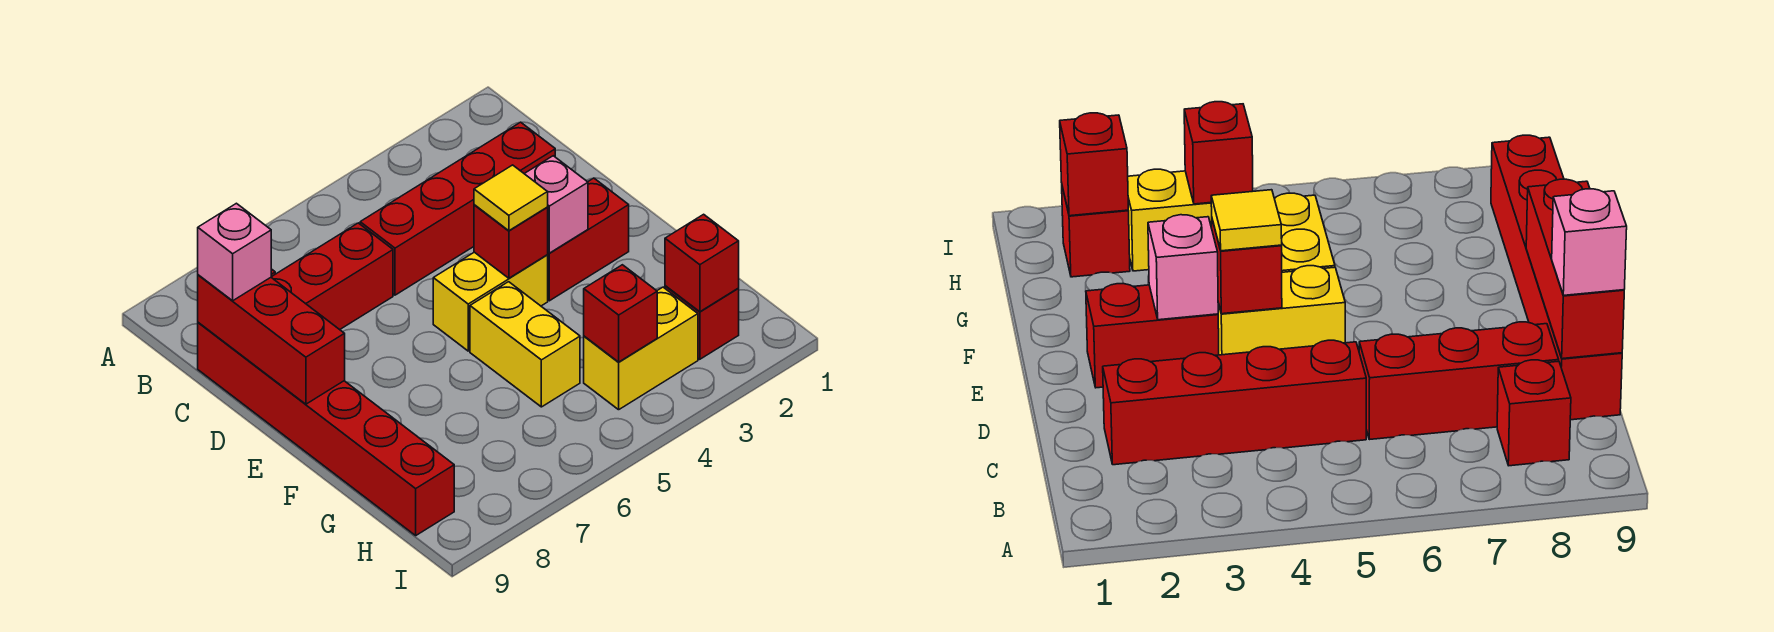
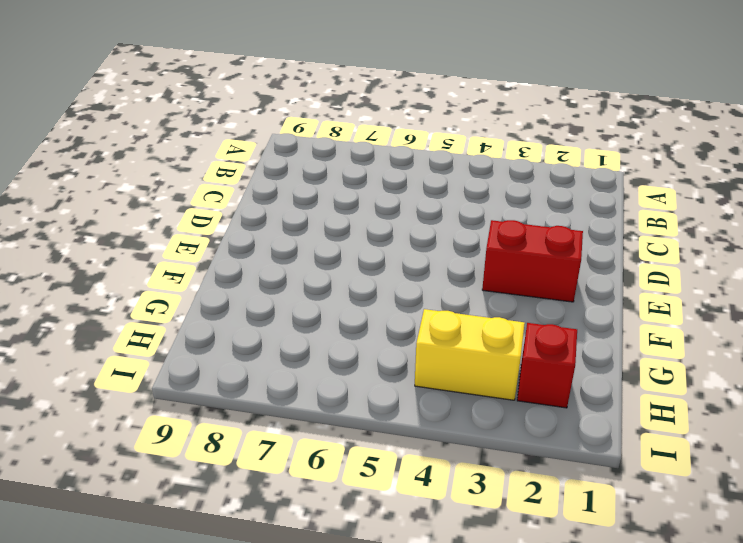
none -> red 1x1 brick [1497,360,1571,466]
none -> red 1x4 brick [360,122,555,295]
none -> red 1x3 brick [271,223,393,330]

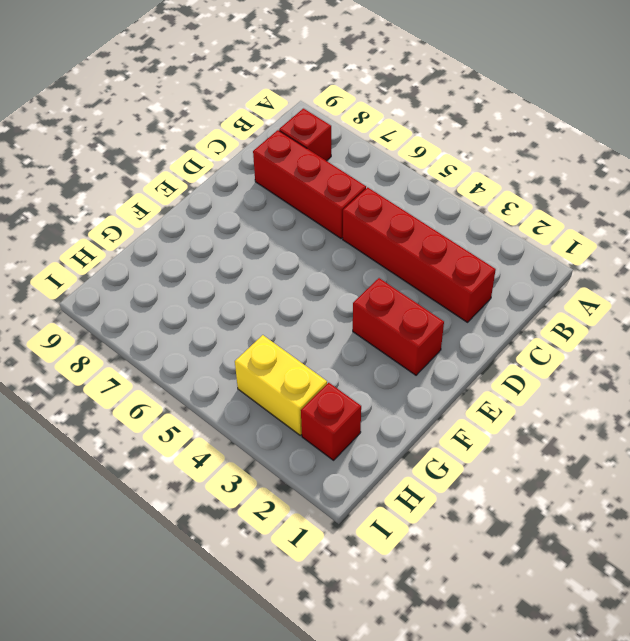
none -> red 1x6 brick [198,323,454,535]
none -> yellow 1x2 brick [433,252,548,351]
none -> yellow 1x2 brick [470,282,580,407]

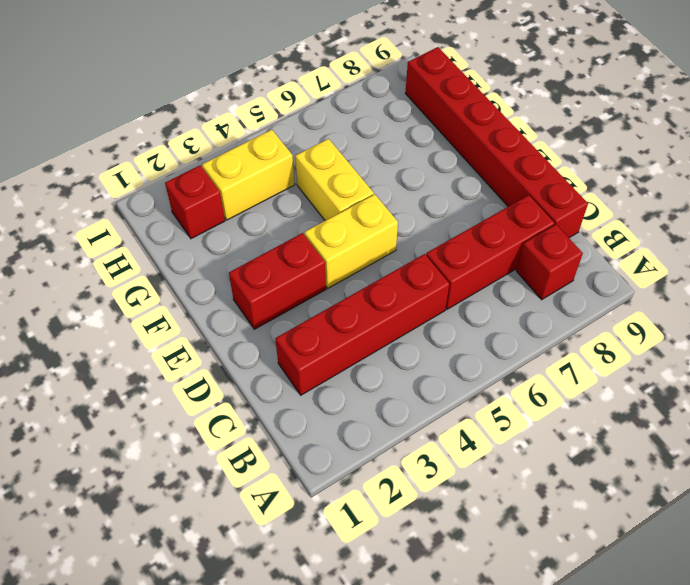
none -> red 1x3 brick [198,275,345,404]
none -> pink 1x1 brick [524,156,588,253]
none -> red 1x1 brick [474,205,548,278]

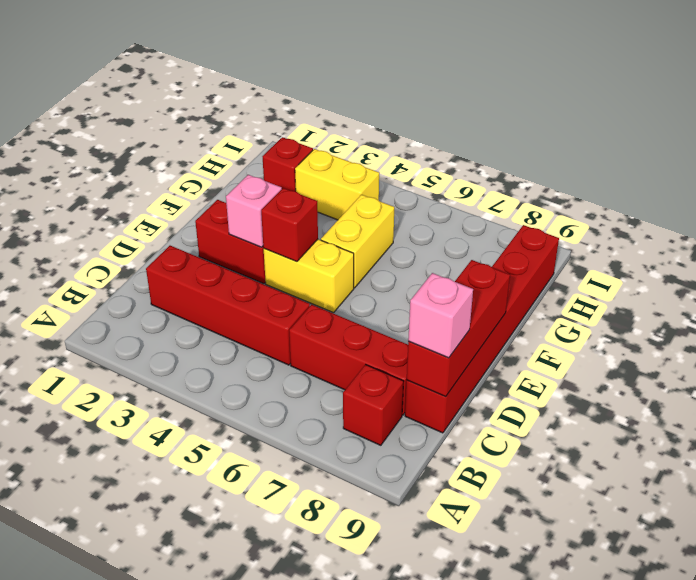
none -> red 1x1 brick [665,214,739,312]
none -> red 1x1 brick [584,265,657,362]
none -> yellow 1x1 tile [474,165,548,231]

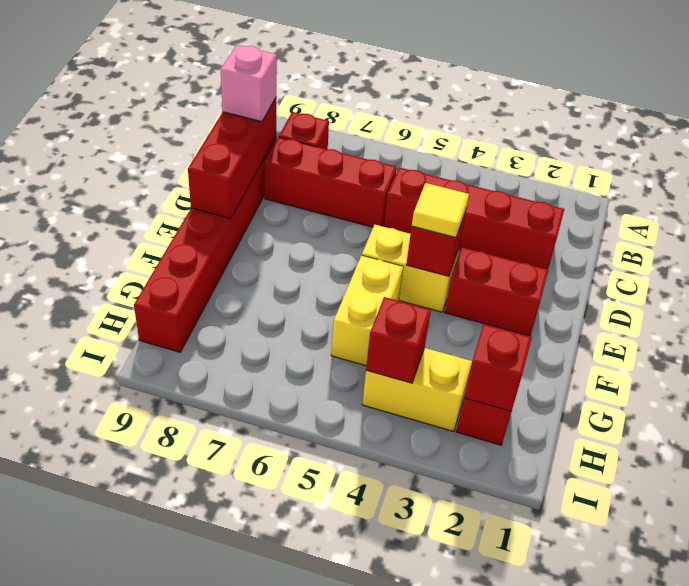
none -> pink 1x1 brick [524,156,588,253]

